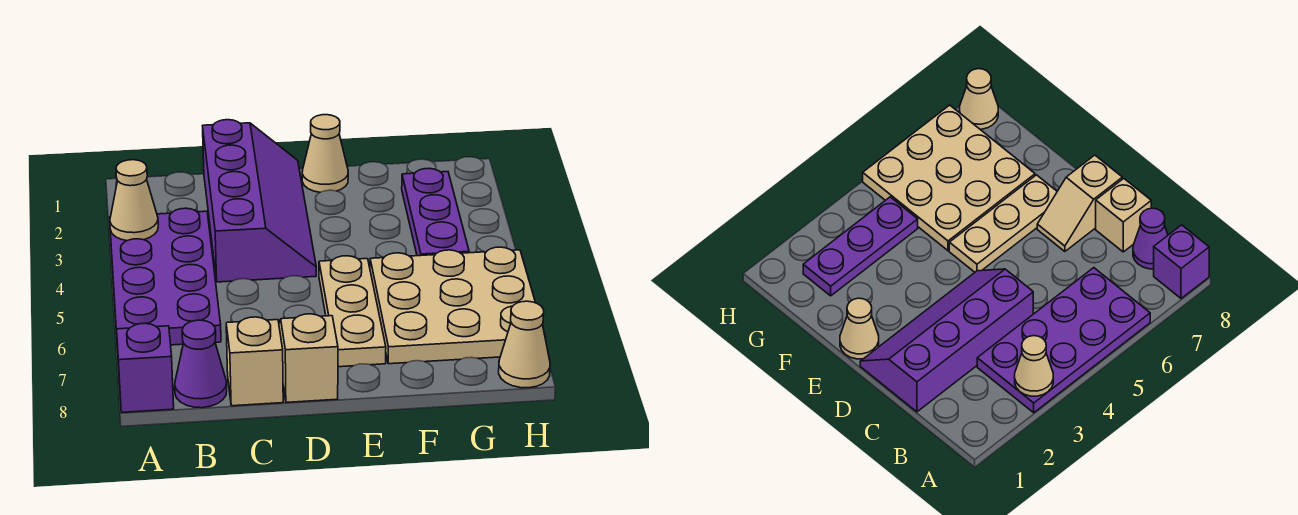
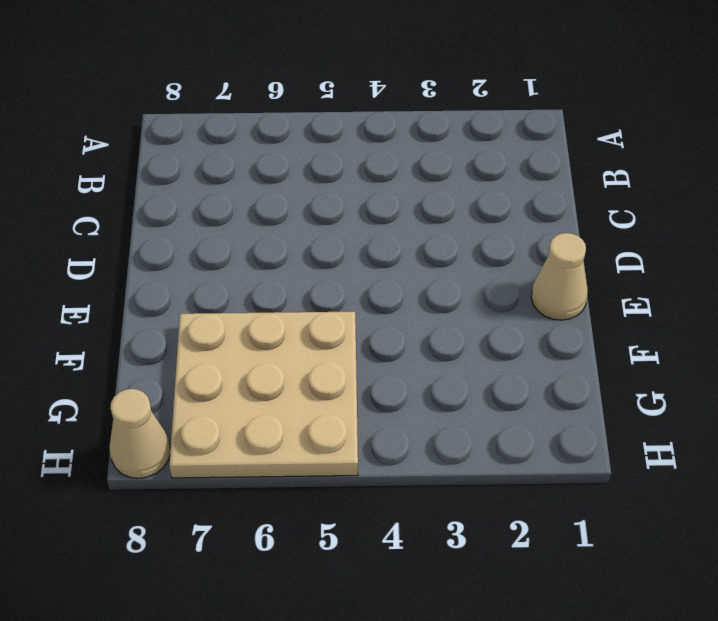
none -> purple 2x4 plate [110,208,221,348]
none -> purple 1x1 brick [116,323,174,412]
none -> purple 1x1 cone [175,320,227,408]

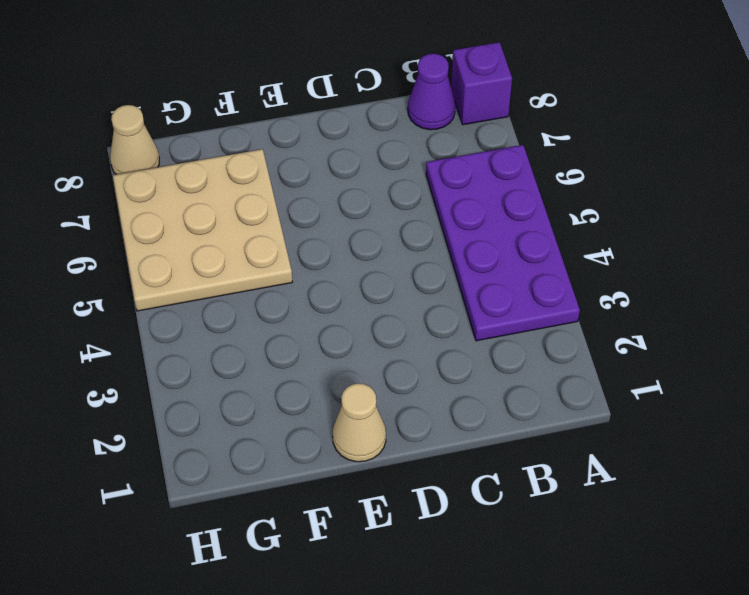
none -> purple 2x4 slope [203,120,316,282]
none -> tan 1x1 brick [226,317,283,406]
none -> tan 1x2 slope [279,314,338,402]

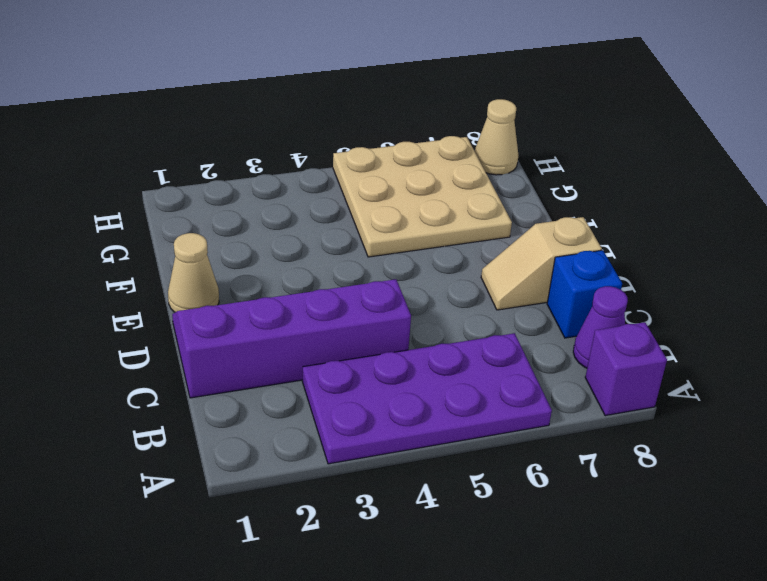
blue 1x1 brick [547,250,622,338] -> tan 1x1 brick [226,317,283,406]
none -> tan 1x3 plate [319,256,386,367]
none -> purple 1x3 plate [402,168,469,256]
none -> tan 1x1 cone [110,160,158,241]

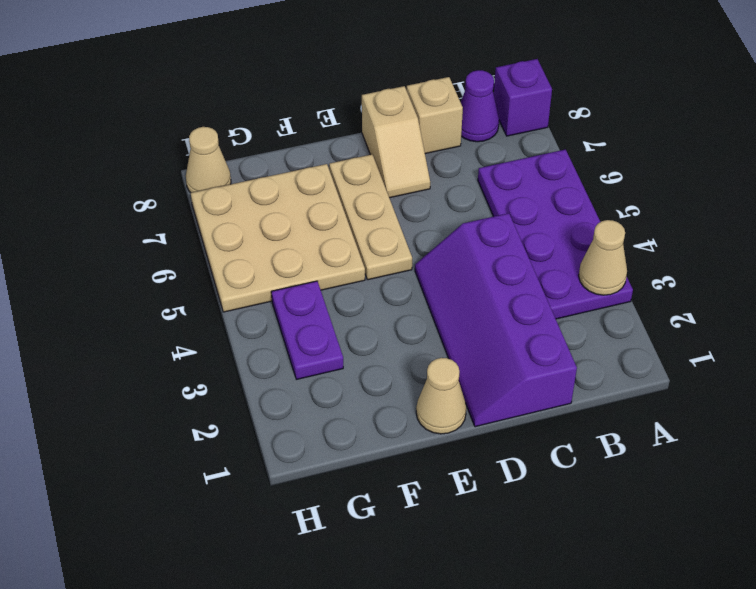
purple 1x2 plate [271,281,343,379] -> purple 1x3 plate [402,168,469,256]

